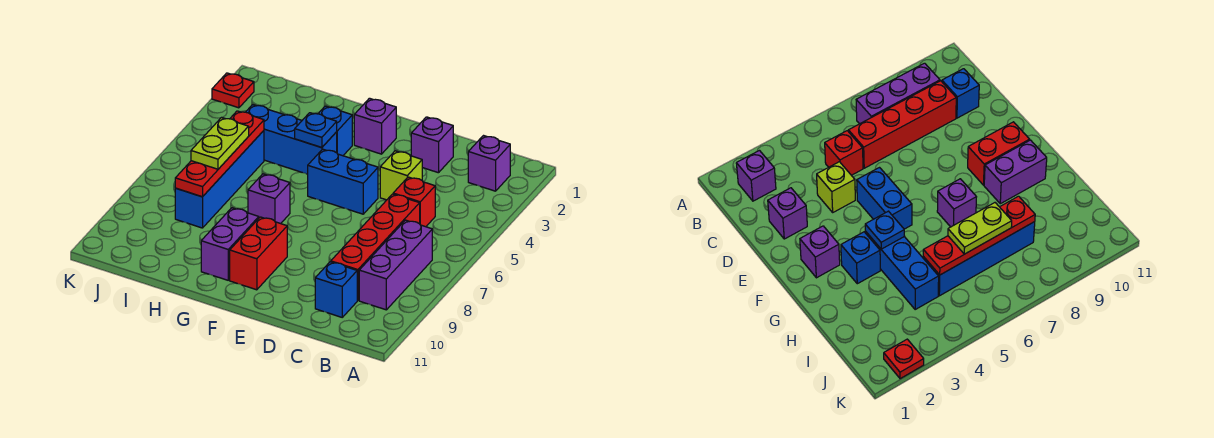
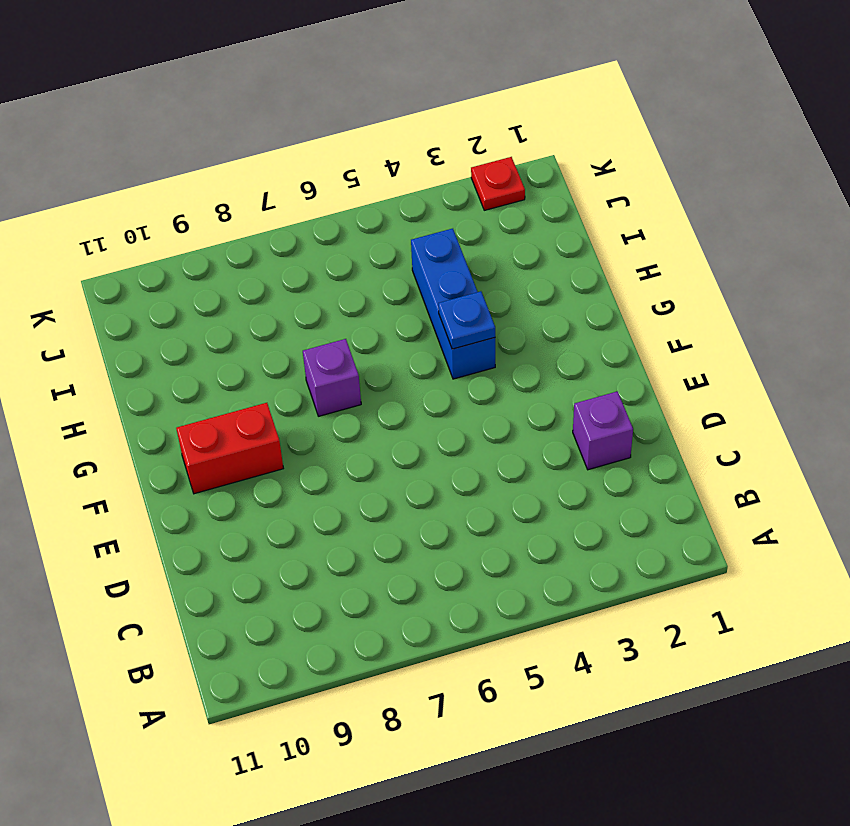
none -> purple 1x1 brick [468,136,510,191]
none -> purple 1x3 brick [359,220,432,310]
none -> red 1x1 brick [393,177,435,227]

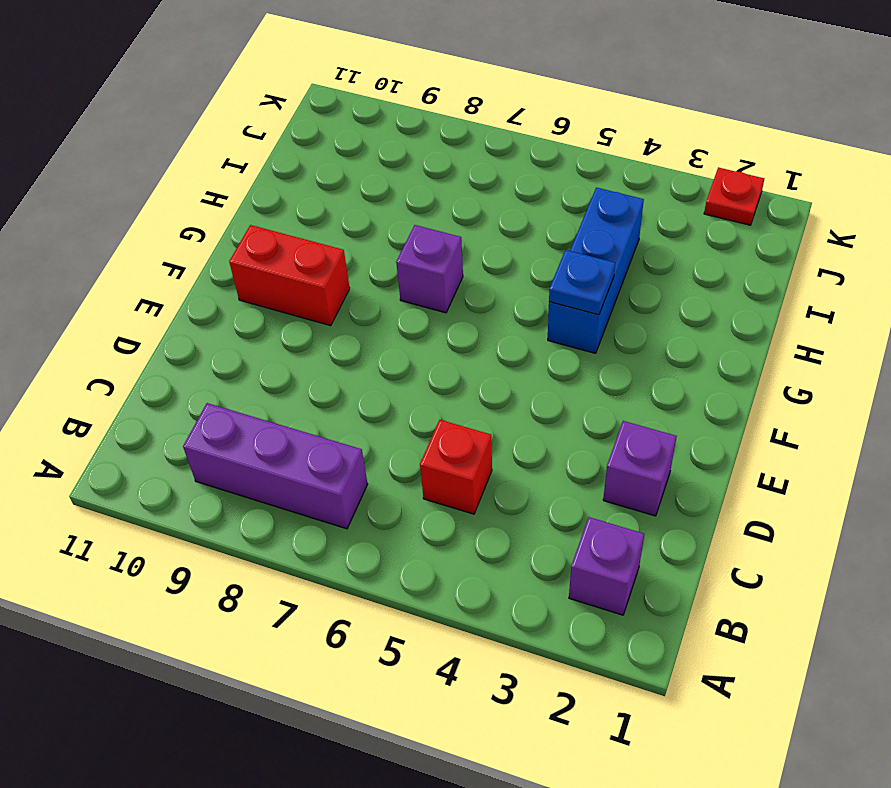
none -> red 1x4 brick [331,194,420,301]
none -> blue 1x1 brick [315,262,357,317]
none -> lime 1x1 brick [380,151,422,200]

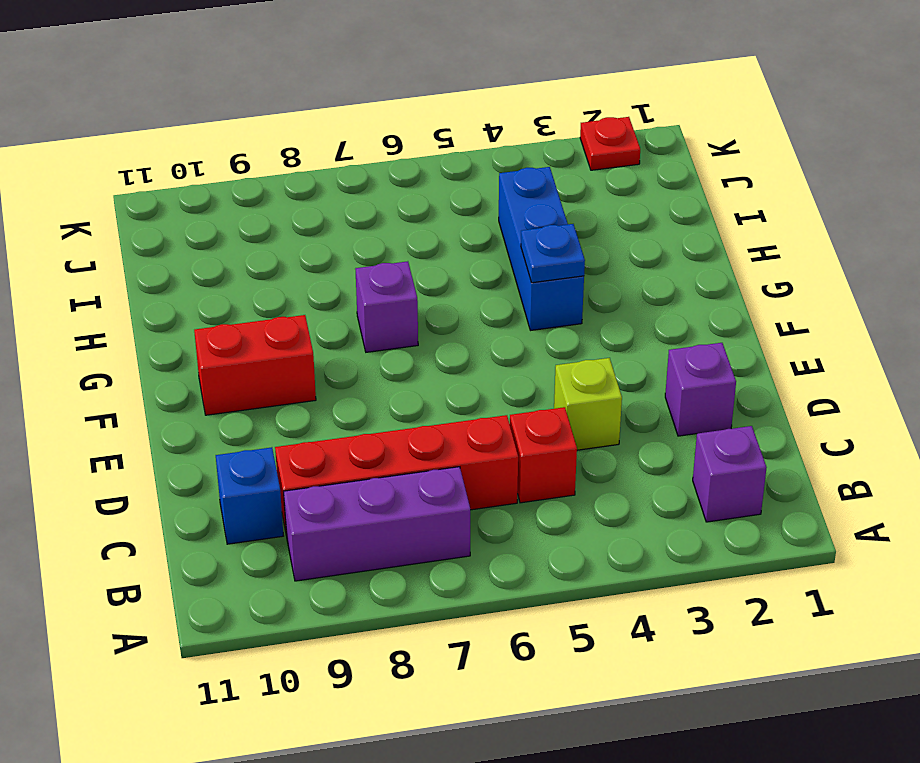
none -> blue 1x2 brick [307,149,378,214]
none -> purple 1x1 brick [354,98,396,154]
none -> blue 1x1 brick [318,106,352,156]

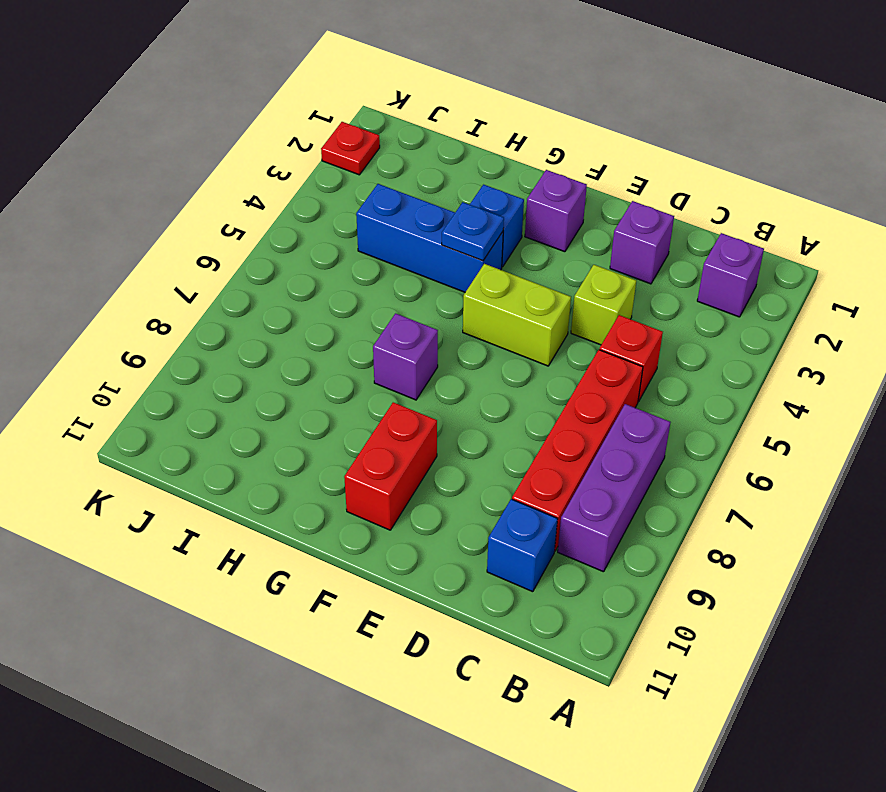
lime 1x2 brick [463,264,571,366] -> blue 1x2 brick [307,149,378,214]
none -> purple 1x2 brick [201,208,259,280]
none -> blue 1x4 brick [175,131,264,228]
none -> red 1x4 plate [175,111,264,197]

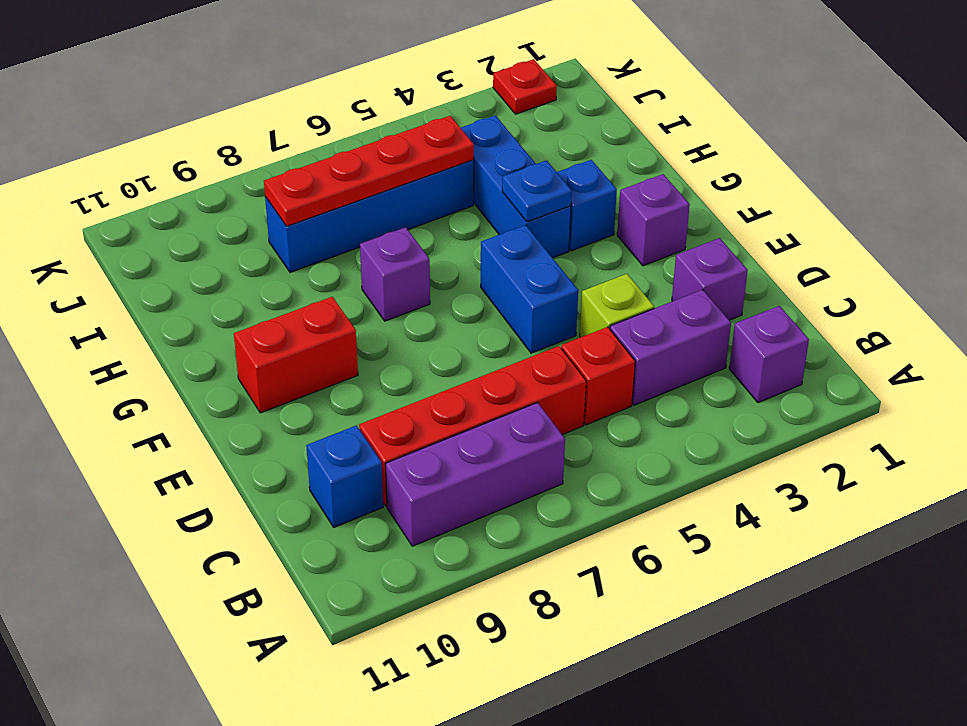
purple 1x2 brick [610,290,731,405] -> purple 1x2 brick moved to [201,208,259,280]
none -> lime 1x2 plate [191,117,249,169]

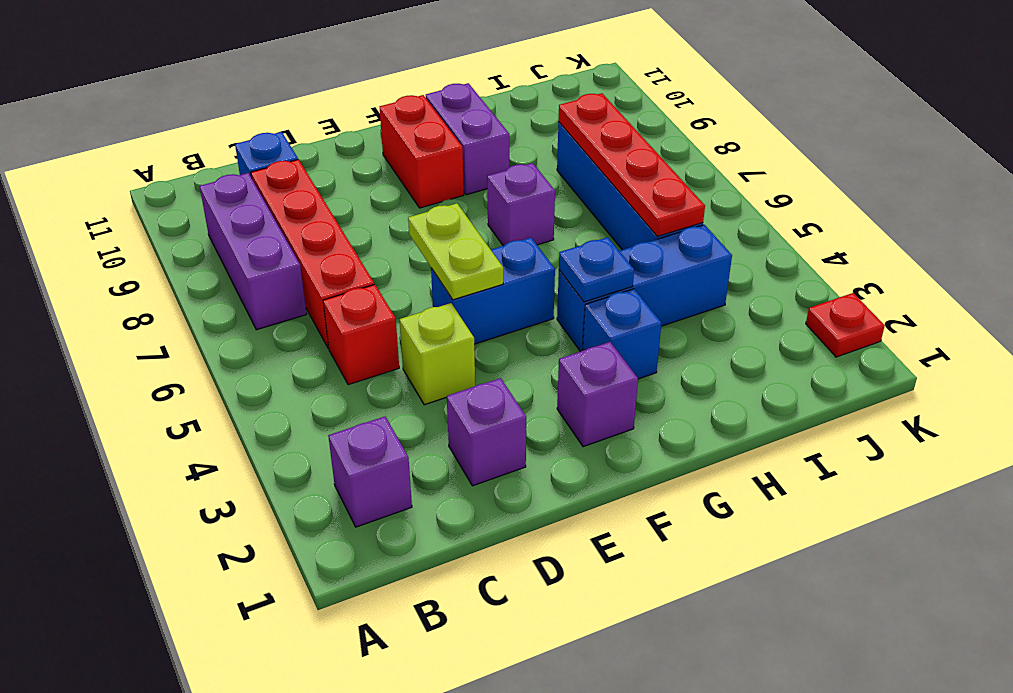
lime 1x2 plate [408,203,503,300] -> lime 1x2 plate moved to [191,117,249,169]

